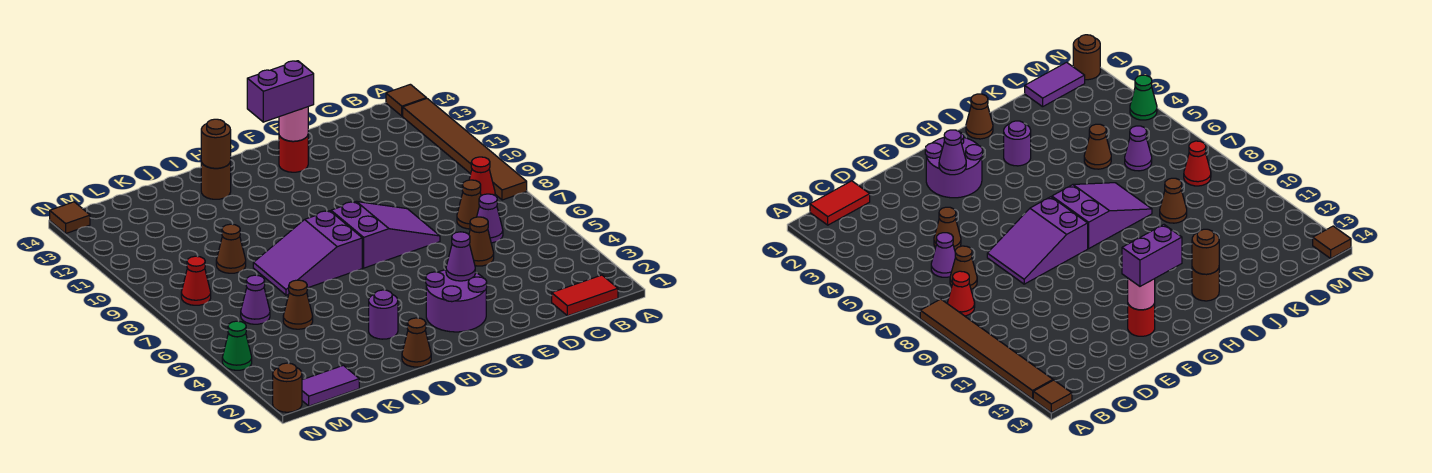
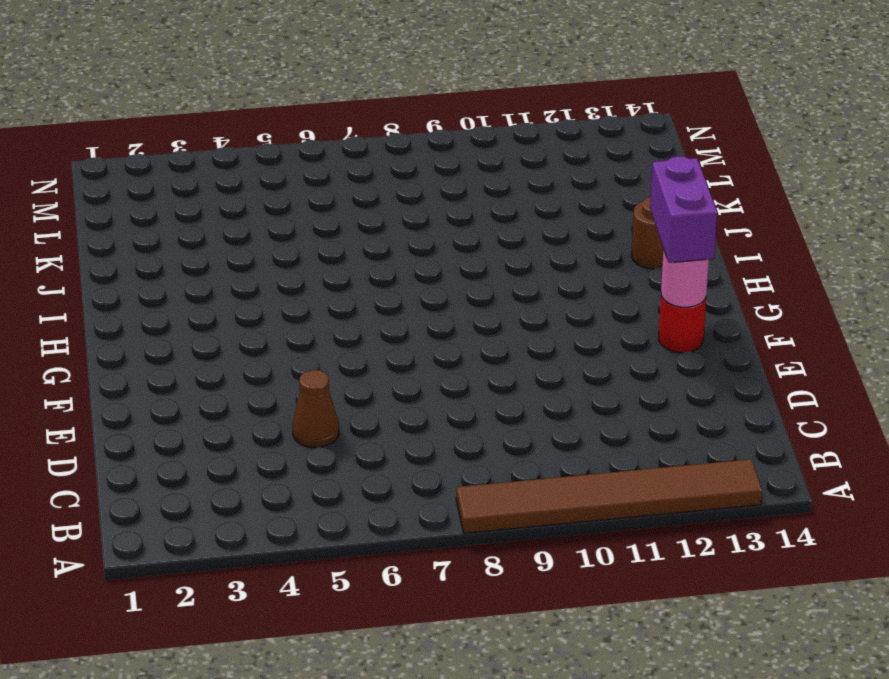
none -> brown 1x1 tile [386,84,426,116]
none -> red 1x2 tile [552,275,618,316]
none -> red 1x1 cone [469,157,495,196]

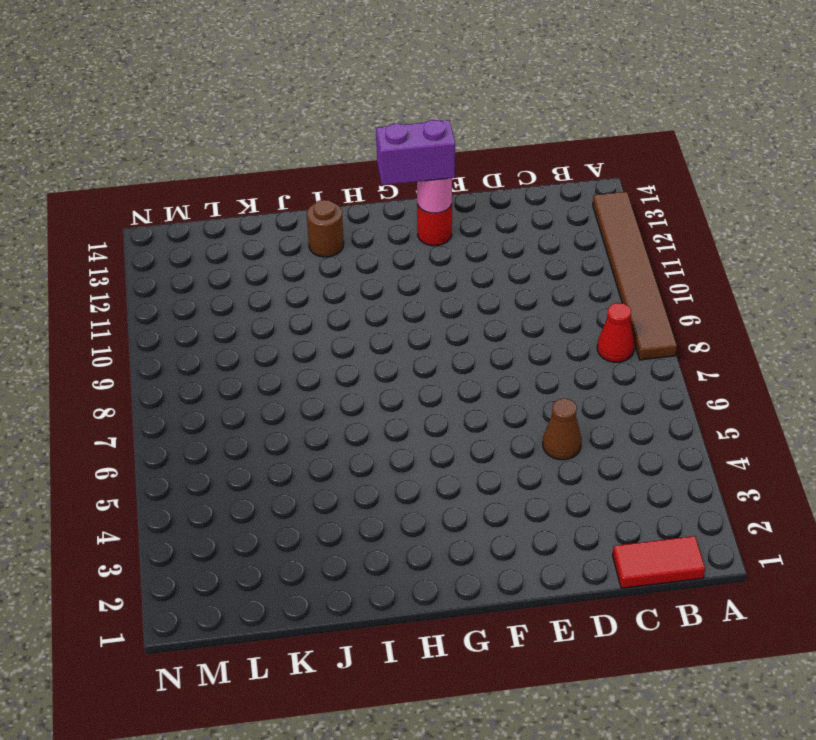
none -> brown 1x1 tile [386,84,426,116]
none -> purple 1x1 cone [477,194,503,243]
none -> brown 1x1 cone [457,180,481,229]

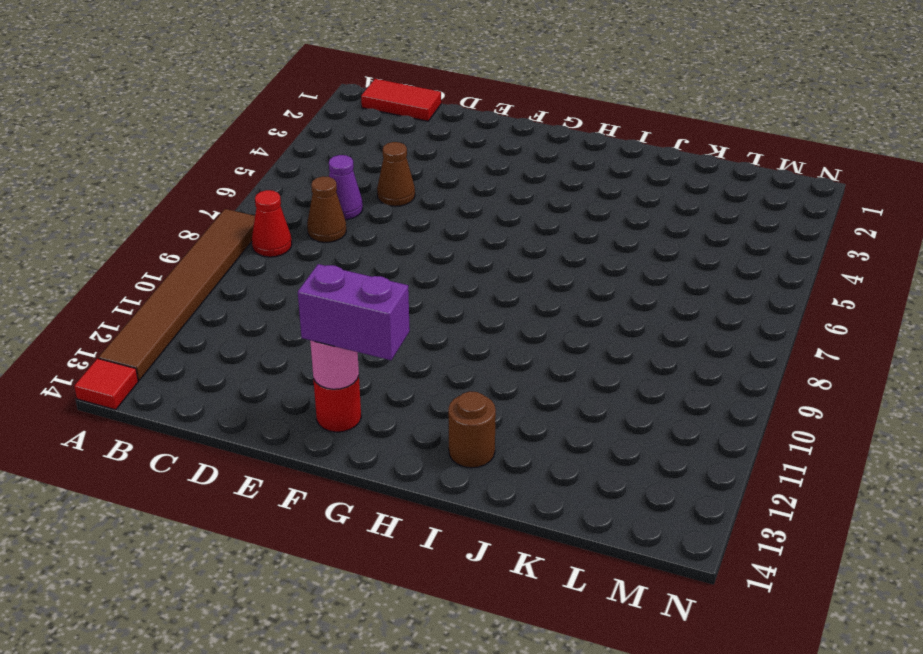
red 1x1 tile [74,358,138,410] -> brown 1x1 tile [386,84,426,116]
none -> purple 2x3 slope [331,201,440,268]
none -> purple 2x2 round brick [426,270,487,332]
none -> purple 2x3 slope [253,211,362,295]

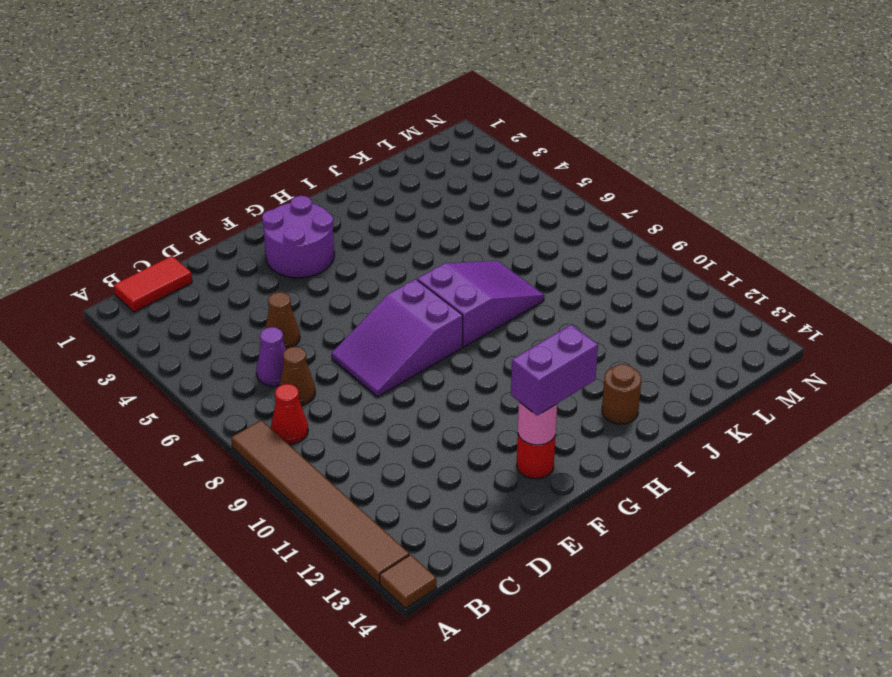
none -> brown 1x1 cone [402,318,431,367]
none -> purple 1x1 round brick [369,290,398,339]
none -> brown 1x1 cone [283,280,313,329]

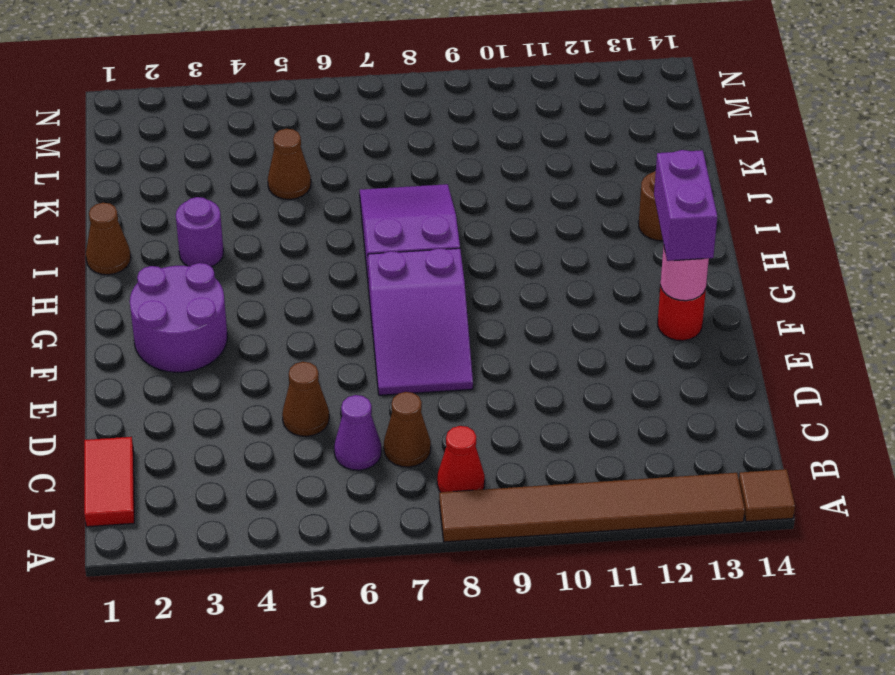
none -> brown 1x1 cone [216,224,246,273]
none -> purple 1x2 tile [302,365,359,406]
none -> purple 1x1 cone [241,275,270,324]

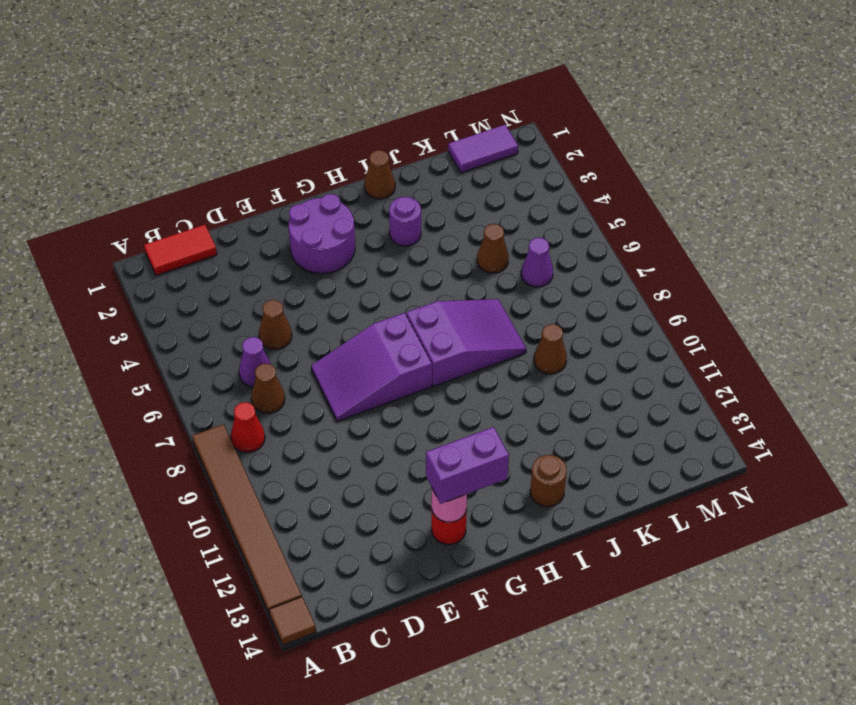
none -> red 1x1 cone [181,256,211,305]
none -> brown 1x1 round brick [273,363,302,412]
none -> green 1x1 cone [222,321,252,370]

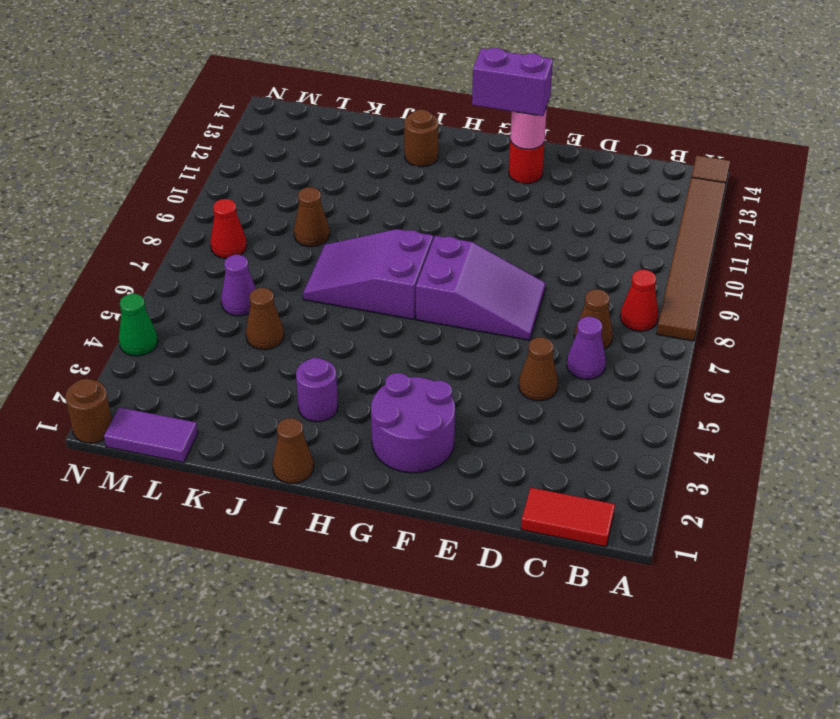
none -> brown 1x1 tile [50,202,90,233]
none -> purple 1x1 cone [446,232,475,281]
none -> brown 1x1 round brick [201,119,231,168]

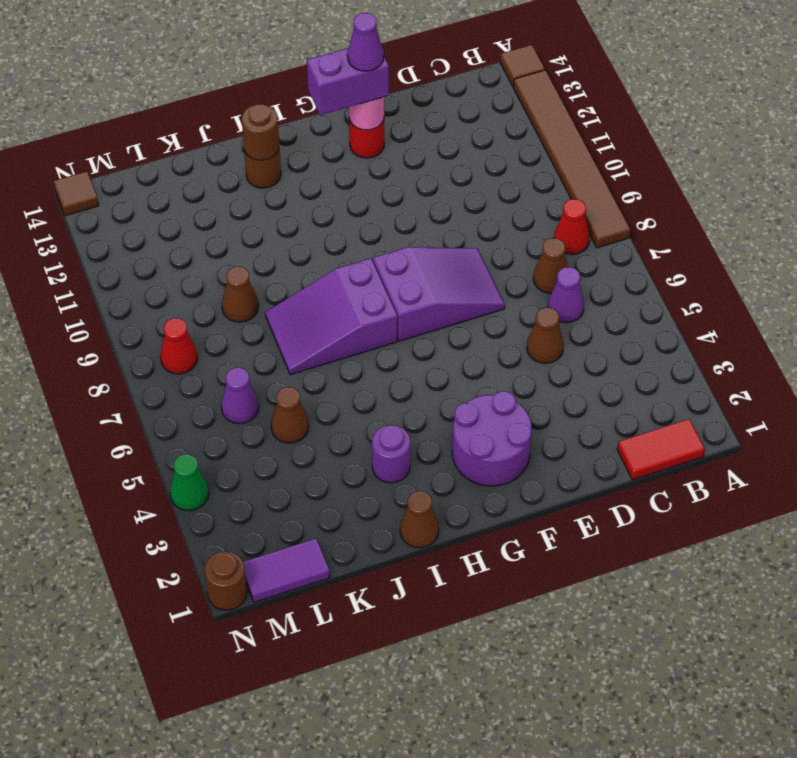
purple 1x1 cone [347,13,384,71] -> purple 1x1 cone moved to [446,232,475,281]

